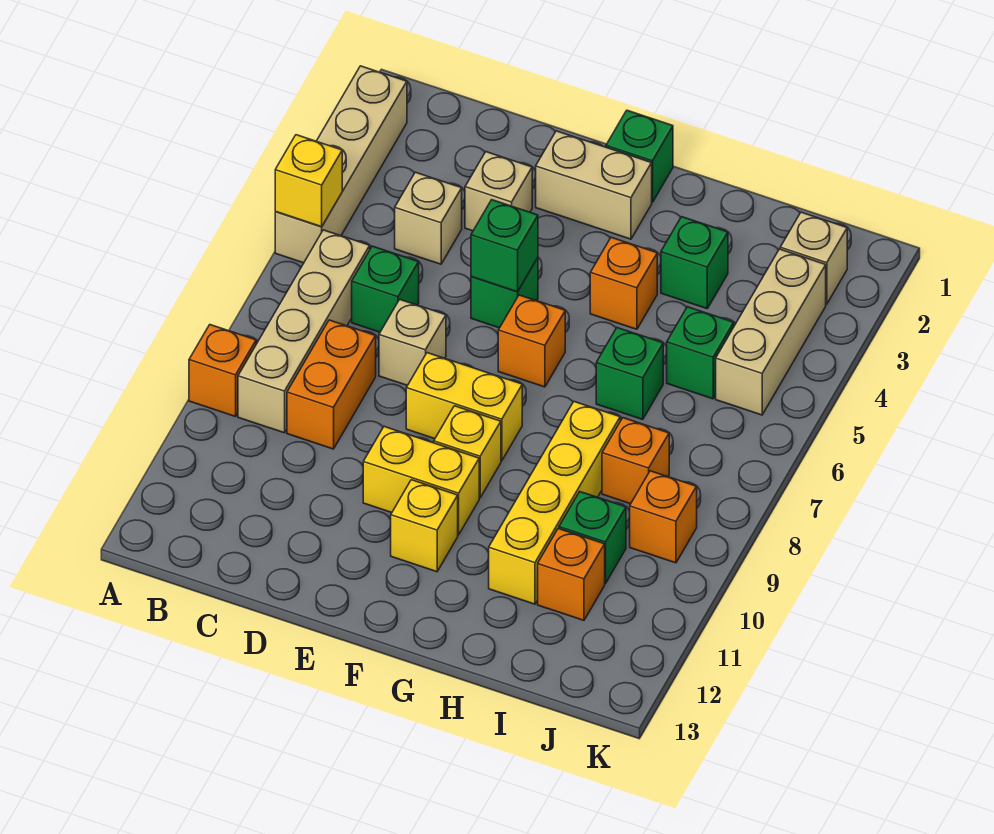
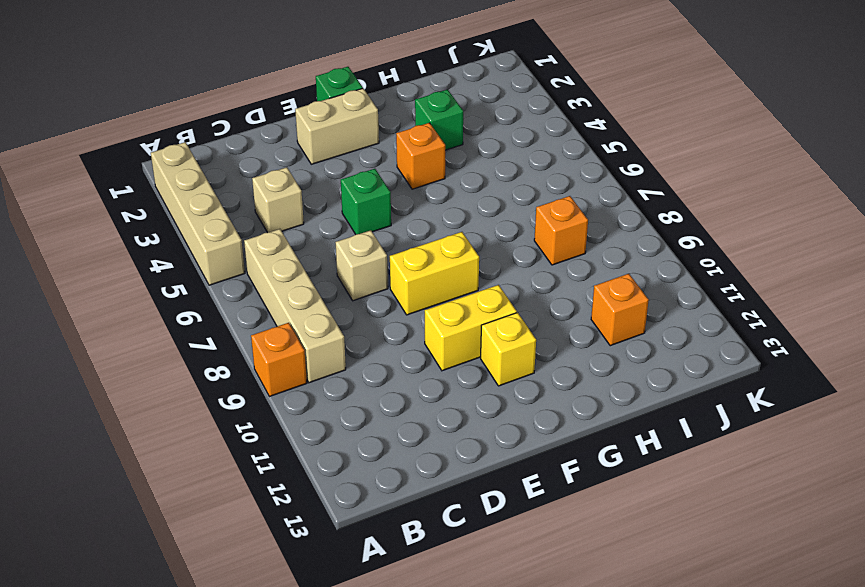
none -> green 1x1 brick [352,246,419,332]
none -> orange 1x2 brick [287,320,376,449]
none -> tan 1x1 brick [465,152,532,231]

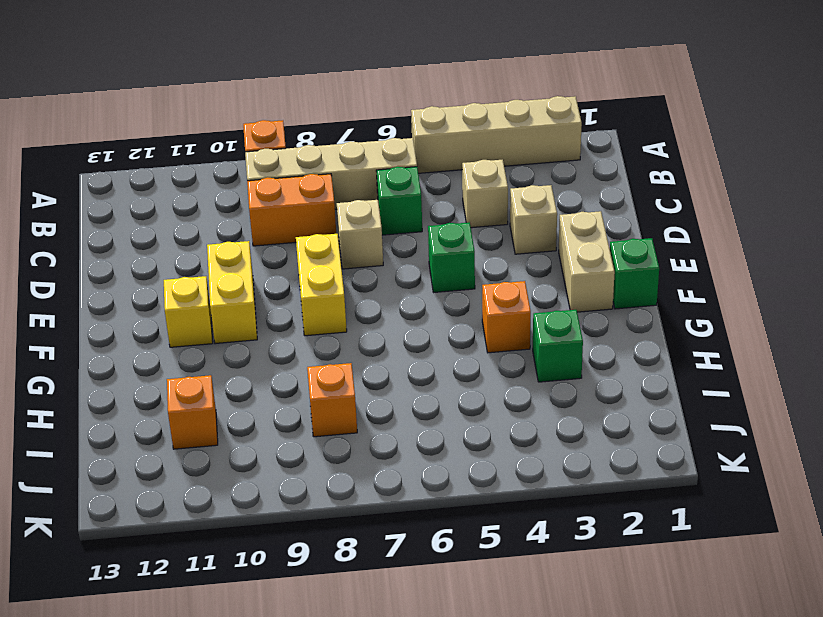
none -> orange 1x1 brick [498,295,565,387]
none -> yellow 1x1 brick [434,406,501,498]
none -> green 1x1 brick [596,328,663,420]

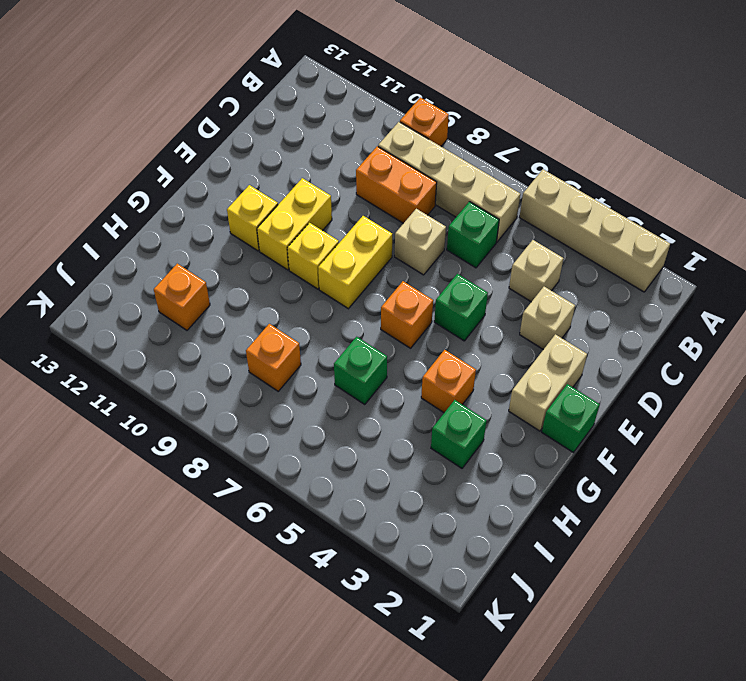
none -> yellow 1x4 brick [489,402,620,604]
none -> green 1x1 brick [667,307,734,399]
none -> green 1x1 brick [559,492,626,584]

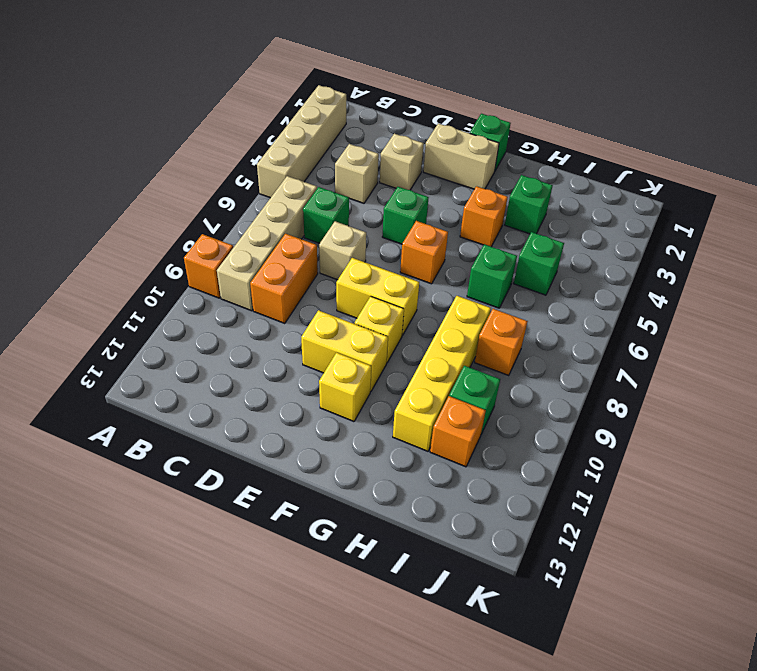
none -> tan 1x1 brick [780,212,847,304]
none -> tan 1x3 brick [716,249,826,415]
none -> orange 1x1 brick [630,471,697,563]

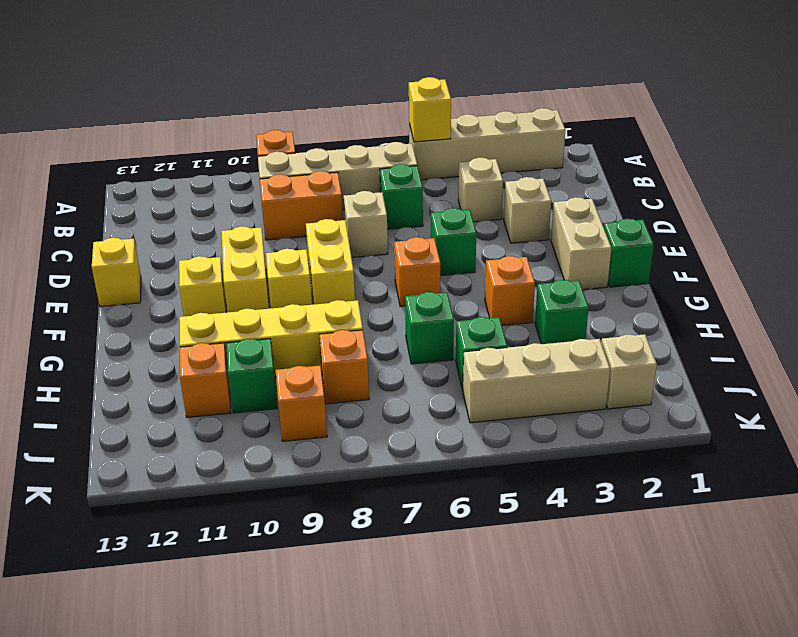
yellow 1x1 brick [92,238,141,306] -> none
none -> green 1x1 brick [471,200,538,292]

